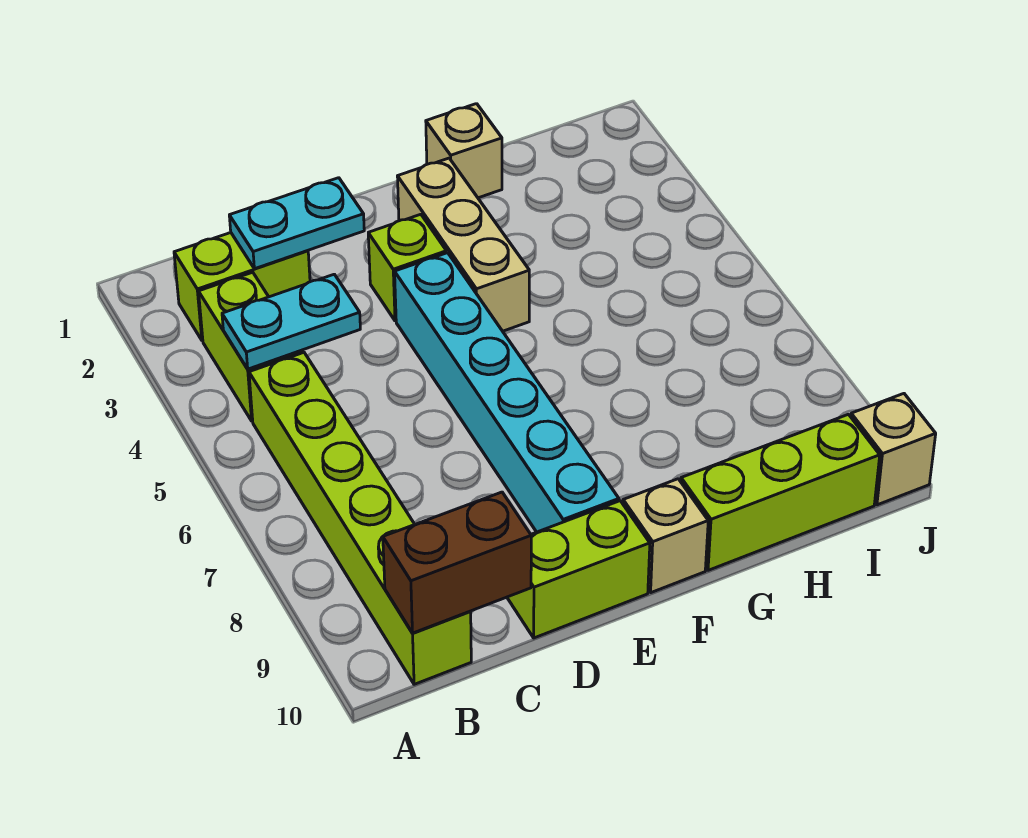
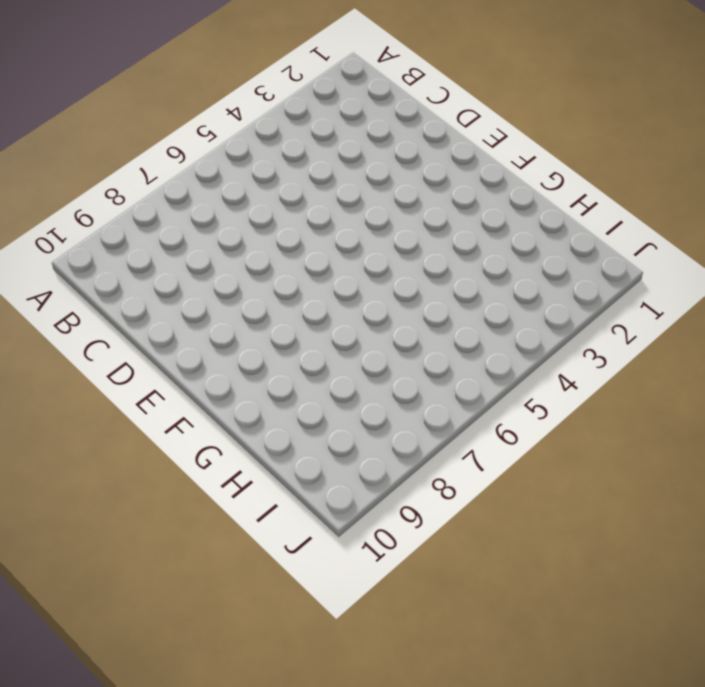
none -> lime 1x2 brick [174,233,310,341]
none -> lime 1x2 brick [199,272,303,421]
none -> lime 1x6 brick [249,353,471,684]

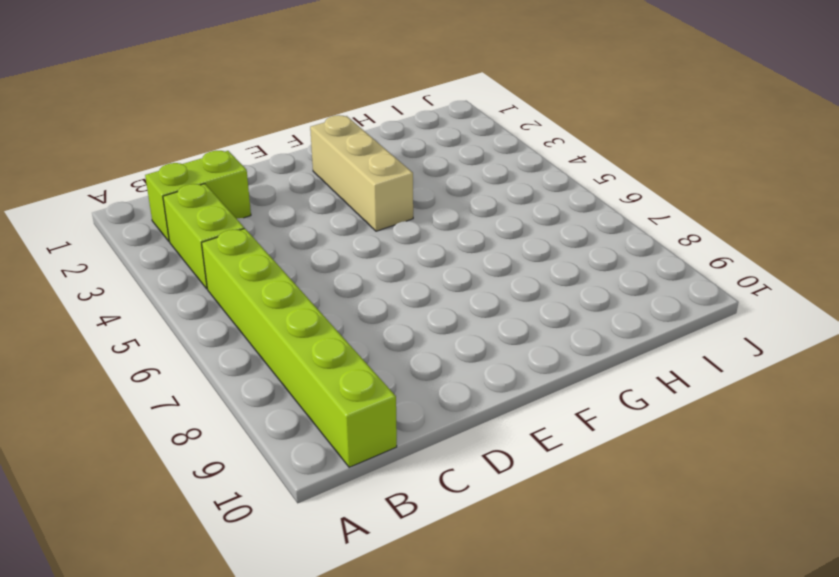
none -> lime 1x2 brick [507,501,650,638]
none -> lime 1x1 brick [368,214,447,321]
none -> cyan 1x6 brick [395,253,619,532]

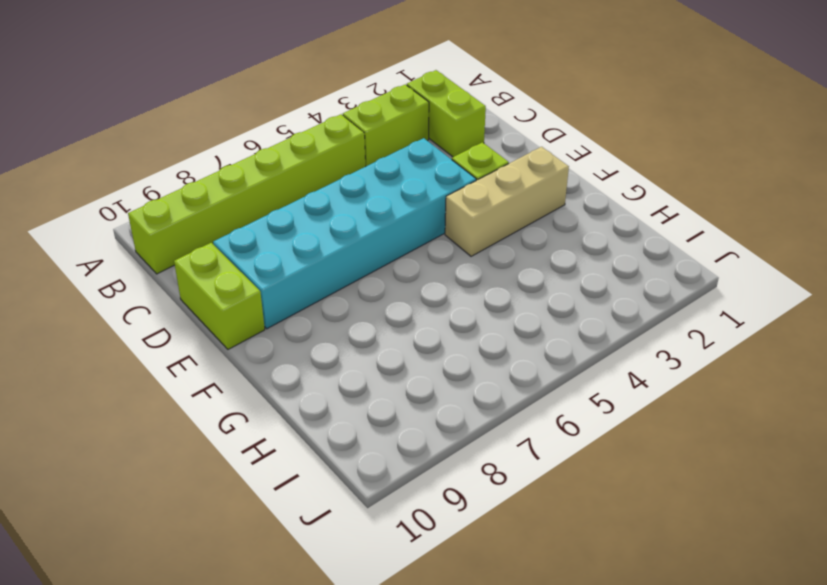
cyan 2x6 brick [213,138,476,329] -> cyan 1x6 brick [395,253,619,532]
none -> tan 1x1 brick [623,479,708,593]
none -> tan 1x1 brick [426,104,502,198]
none -> lime 1x3 brick [681,414,880,570]

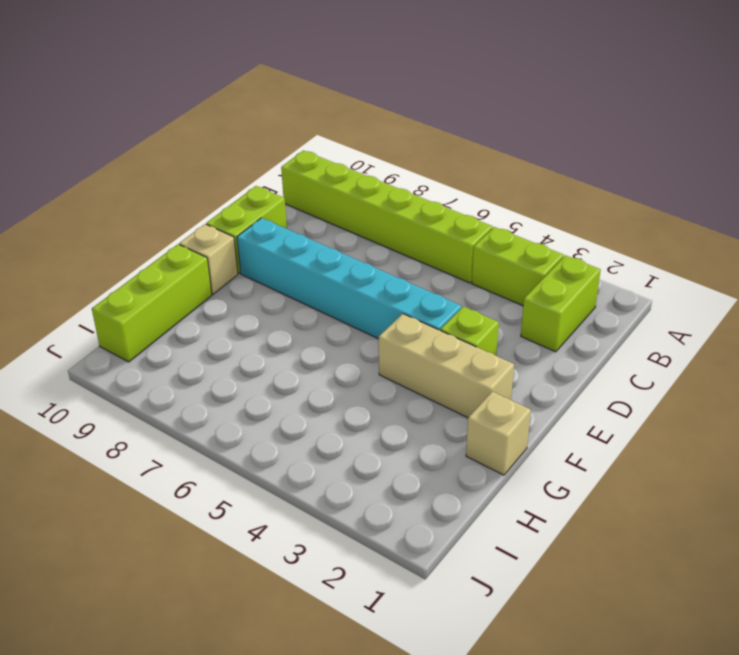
none -> tan 1x1 brick [851,394,936,505]
none -> cyan 1x2 plate [222,274,360,369]
none -> brown 1x2 brick [383,492,531,633]

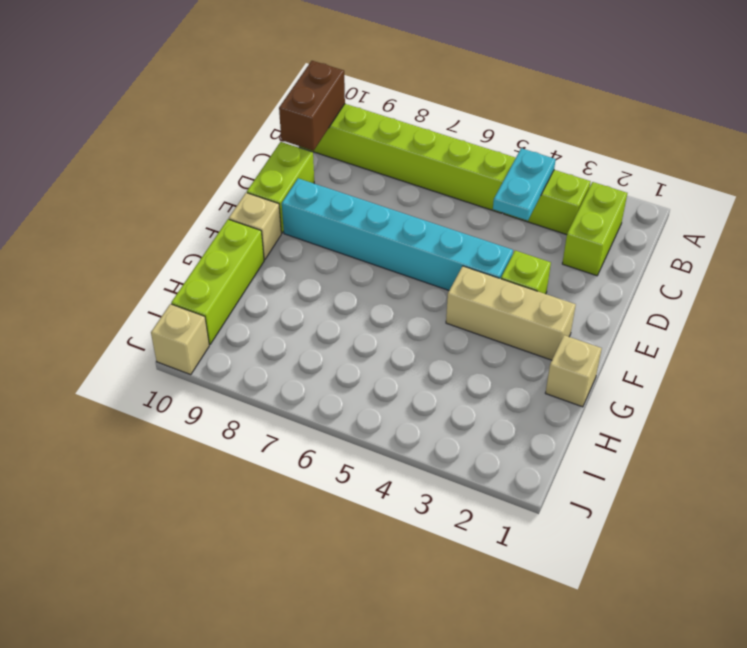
none -> cyan 1x2 plate [229,178,364,269]

